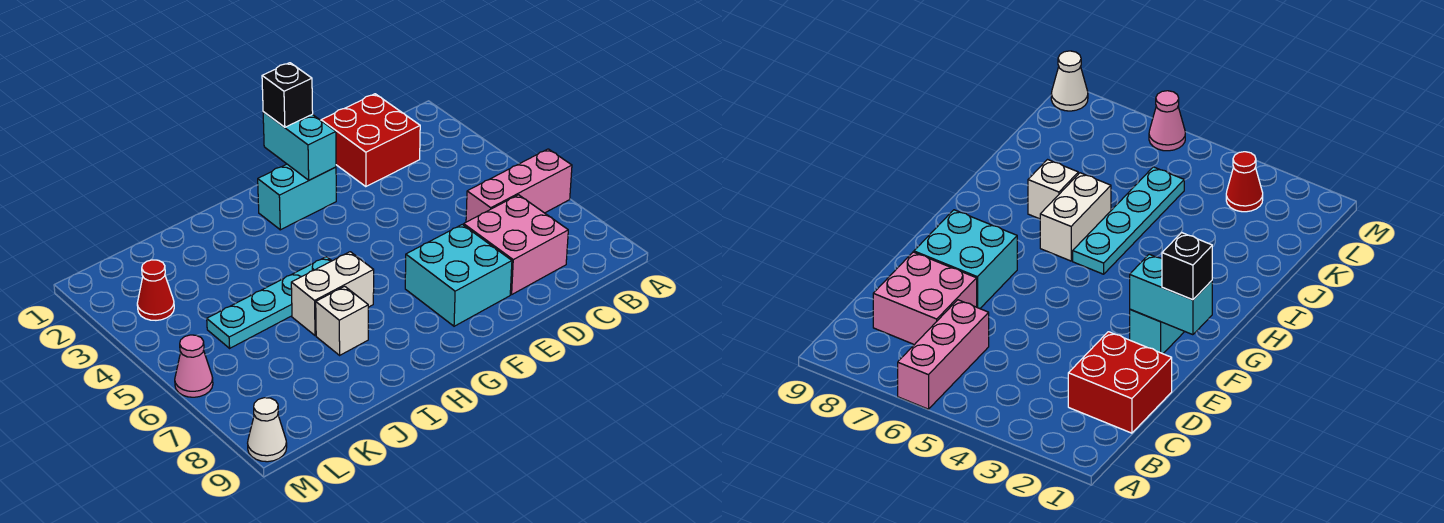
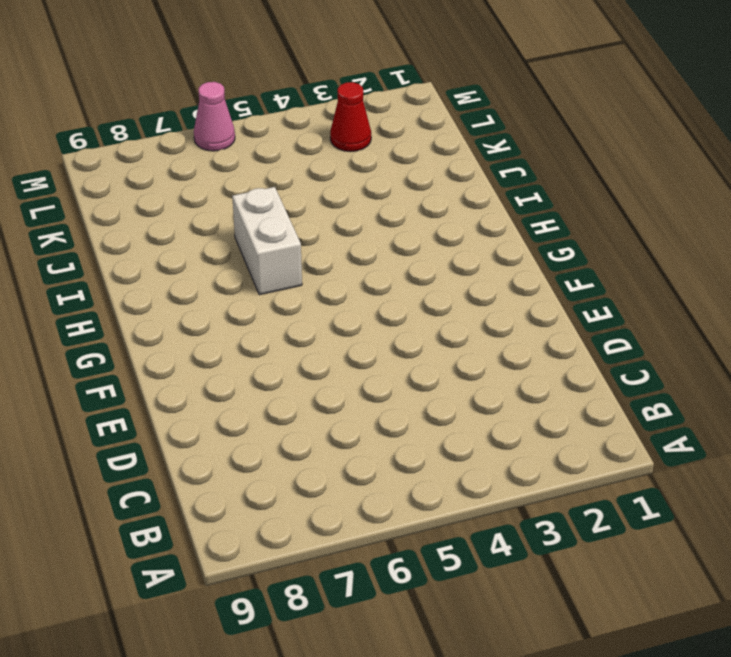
none -> pink 1x3 brick [466,149,572,222]
none -> red 2x2 brick [321,94,420,187]
none -> pink 2x2 brick [464,195,568,295]

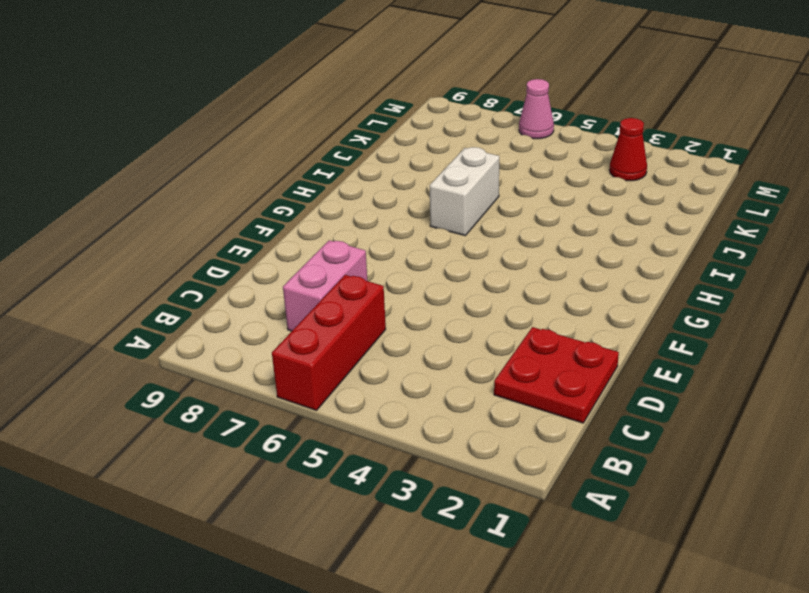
red 1x3 brick [272,275,386,410] -> pink 1x3 brick [466,149,572,222]
red 2x2 plate [494,327,619,423] -> red 2x2 brick [321,94,420,187]
pink 1x2 brick [283,240,368,331] -> pink 2x2 brick [464,195,568,295]
none -> cyan 2x2 brick [405,224,512,326]
none -> cyan 1x2 brick [258,164,336,230]
none -> cyan 1x4 plate [207,257,331,348]

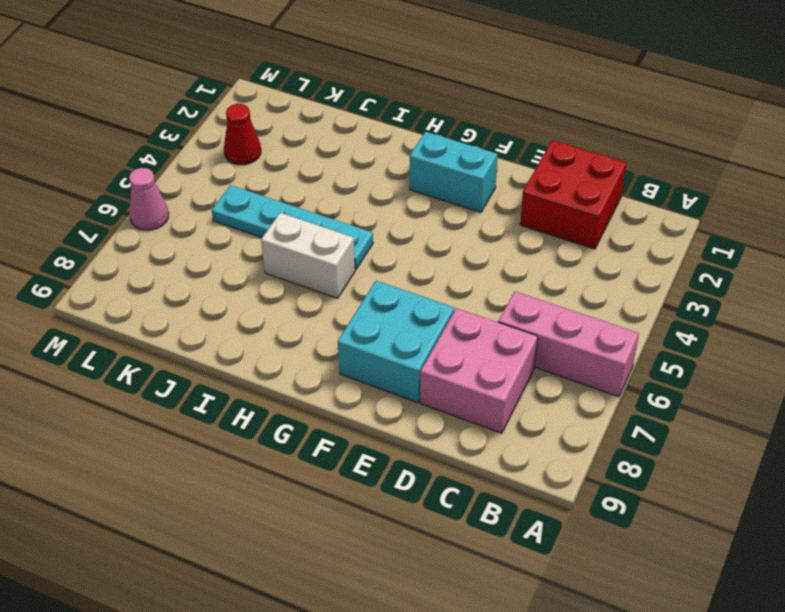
none -> white 1x1 brick [316,286,368,355]
none -> white 1x1 cone [248,398,287,462]
none -> cyan 1x2 brick [263,112,336,180]

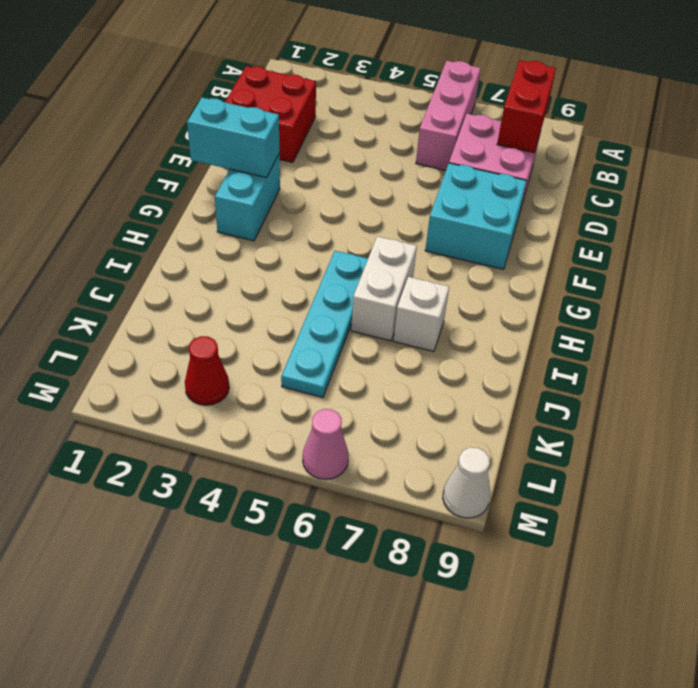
red 1x2 brick [497,60,556,153] -> none
none -> black 1x1 brick [262,63,313,127]

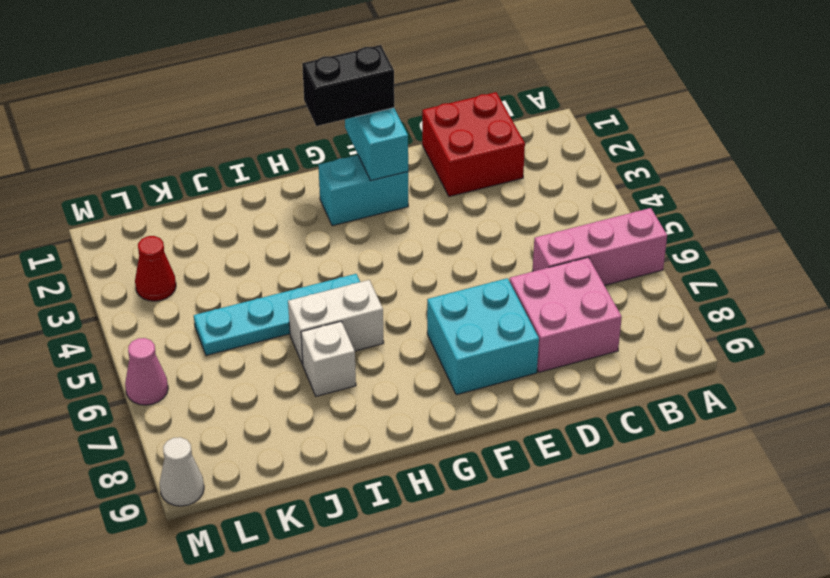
black 1x2 brick [302,45,394,126] -> black 1x1 brick [262,63,313,127]

